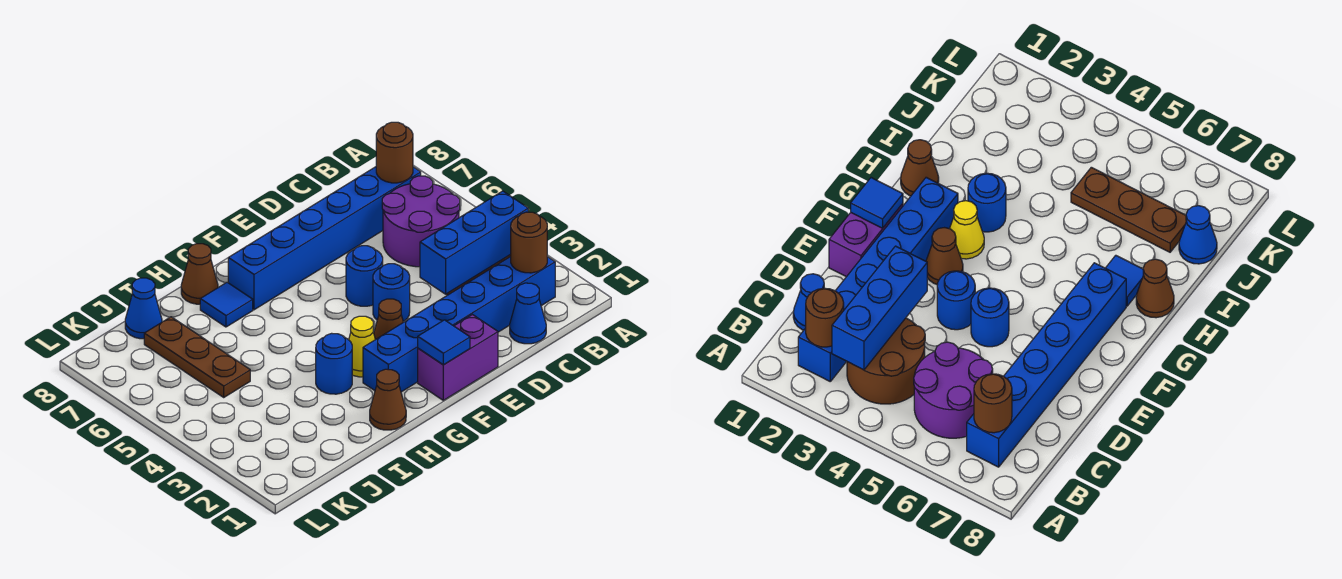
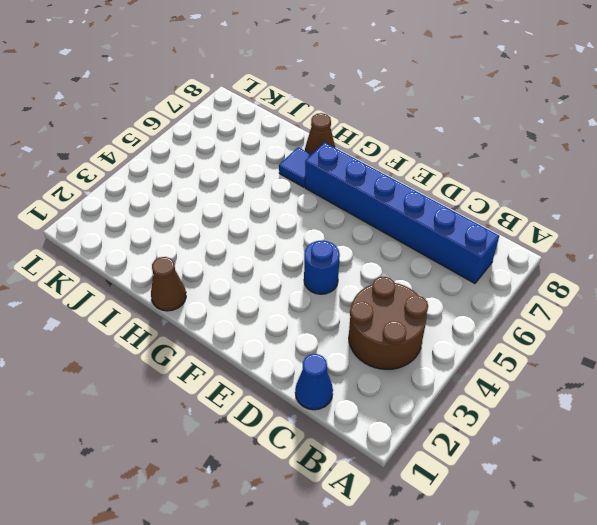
none -> blue 1x6 brick [363,256,555,392]
none -> purple 2x2 round brick [382,176,460,267]
none -> purple 1x2 brick [418,315,498,400]

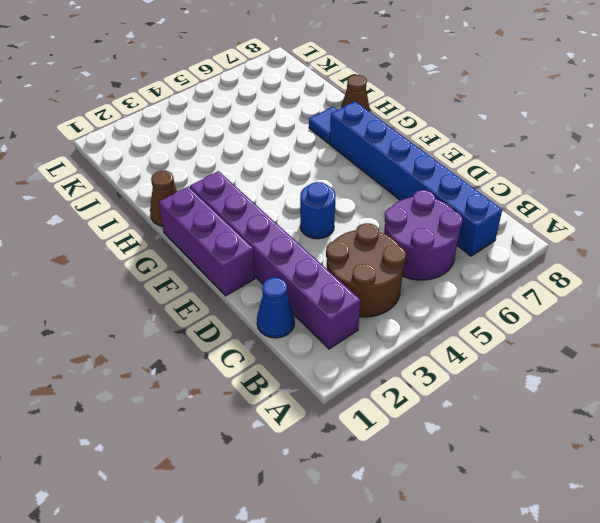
purple 1x6 brick [190,171,360,349] -> blue 1x6 brick [363,256,555,392]
purple 1x3 brick [159,186,255,296] -> purple 1x2 brick [418,315,498,400]
none -> blue 1x1 round brick [346,246,383,306]
none -> brown 1x1 cone [374,299,403,340]
none -> yellow 1x1 cone [349,316,375,377]

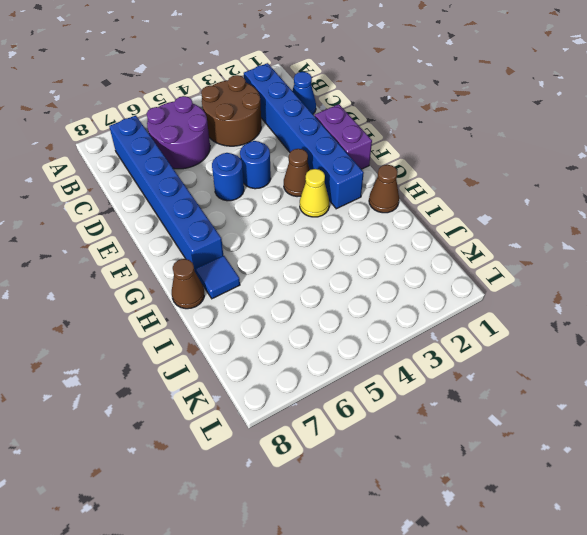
none -> blue 1x1 round brick [316,333,352,394]
none -> brown 1x3 plate [144,317,250,397]
none -> blue 1x1 cone [125,278,162,339]

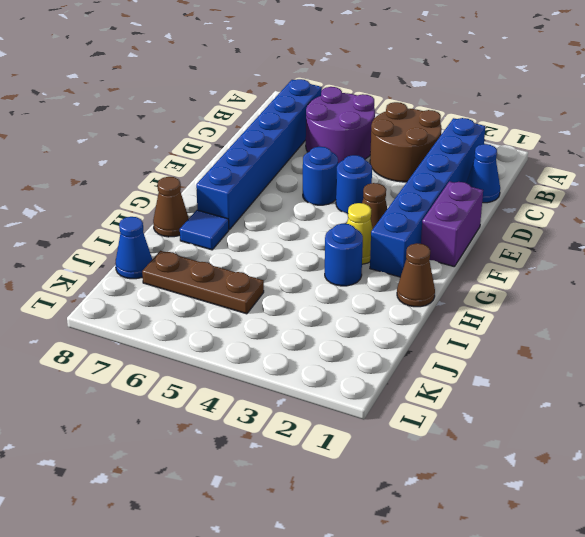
none -> brown 1x1 round brick [511,212,547,273]
none -> blue 1x3 brick [420,191,528,294]
none -> brown 1x1 round brick [376,122,413,183]

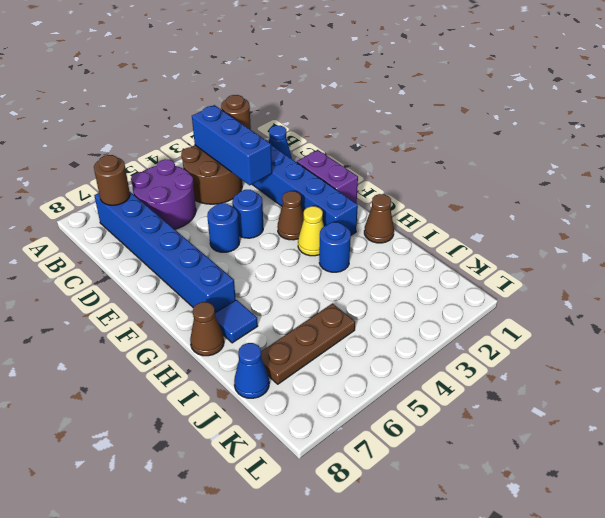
none -> blue 1x1 tile [418,320,470,365]

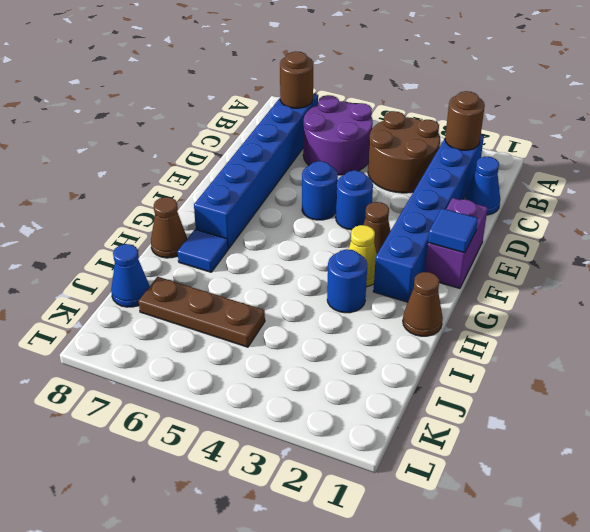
none -> blue 1x3 brick [420,191,528,294]

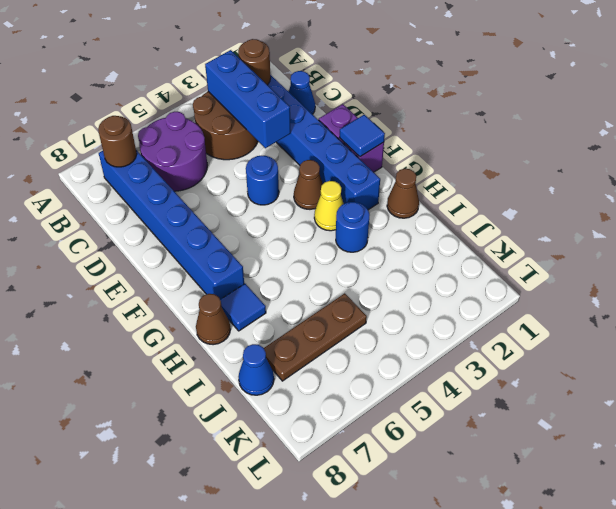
none -> blue 1x1 round brick [346,246,383,306]

